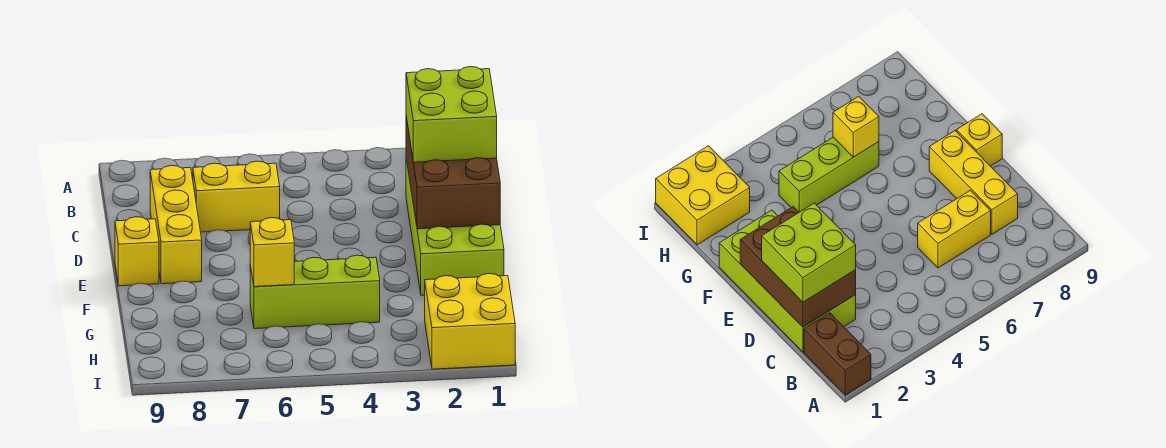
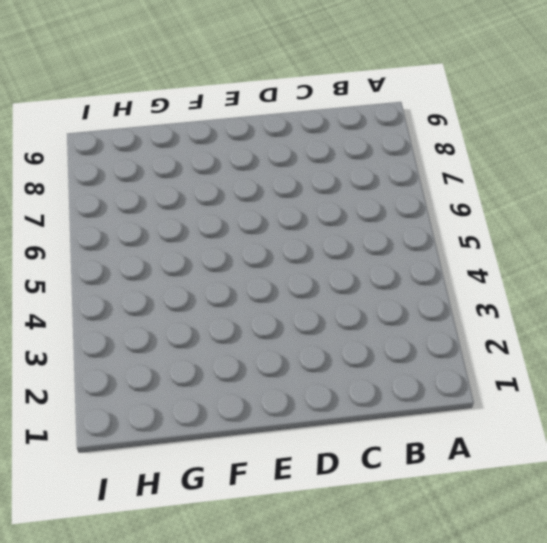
none -> brown 1x2 brick [804,313,871,395]
none -> lime 2x4 brick [406,159,504,295]

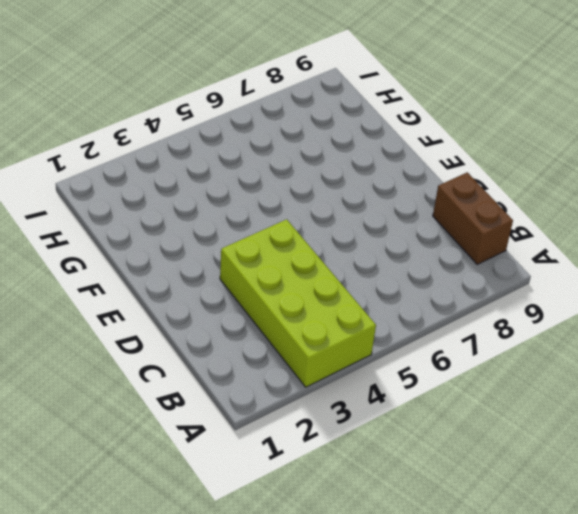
lime 2x4 brick [220,219,376,387] -> lime 2x4 brick moved to [406,159,504,295]
brown 1x2 brick [433,172,513,264] -> brown 1x2 brick moved to [804,313,871,395]
none -> yellow 1x2 brick [193,161,280,232]
none -> yellow 1x3 brick [150,165,202,284]

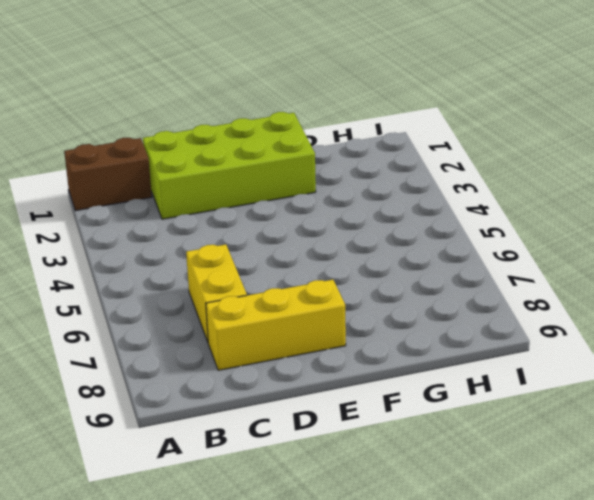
none -> yellow 1x1 brick [115,217,159,286]
none -> lime 1x3 brick [250,255,380,329]

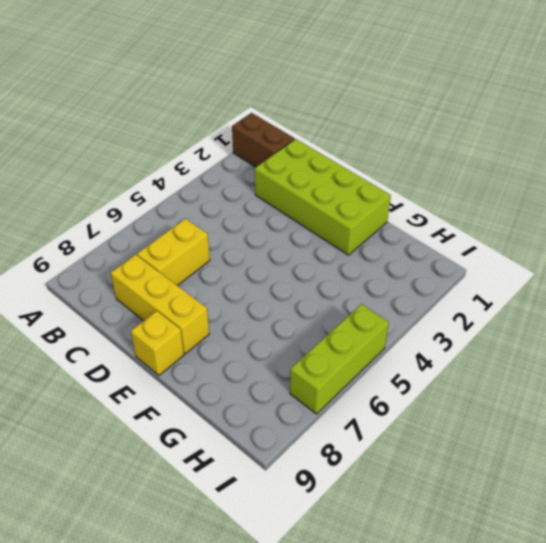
lime 1x3 brick [290,304,389,414] -> lime 1x3 brick moved to [250,255,380,329]
none -> yellow 2x2 brick [425,273,515,369]
none -> brown 2x3 brick [406,117,500,229]

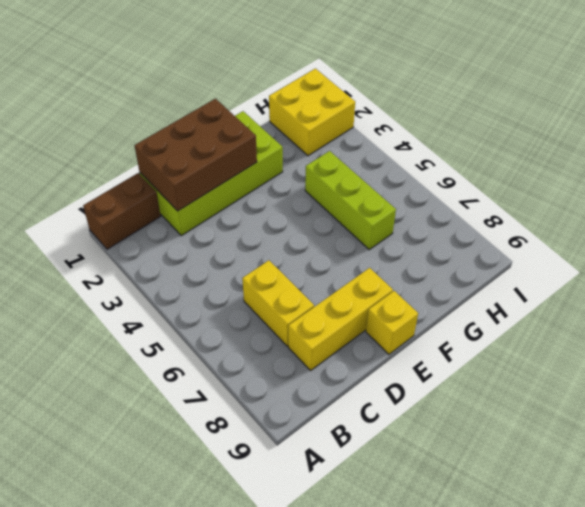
none -> yellow 1x1 brick [250,218,294,287]
none -> lime 2x2 brick [406,67,497,162]

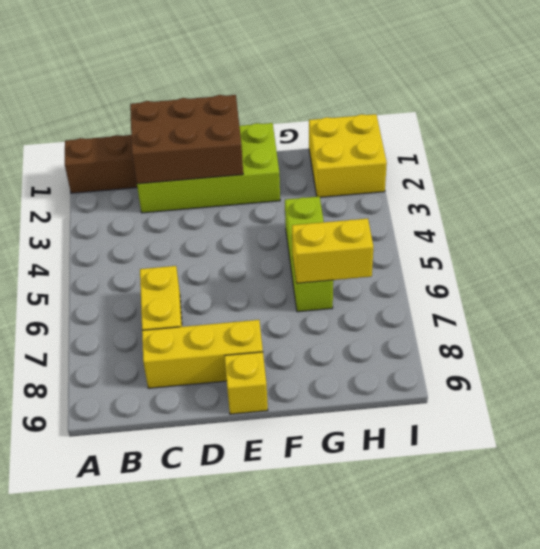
yellow 1x2 brick [292,219,373,283] -> yellow 1x1 brick [250,218,294,287]
none -> lime 2x2 brick [406,67,497,162]

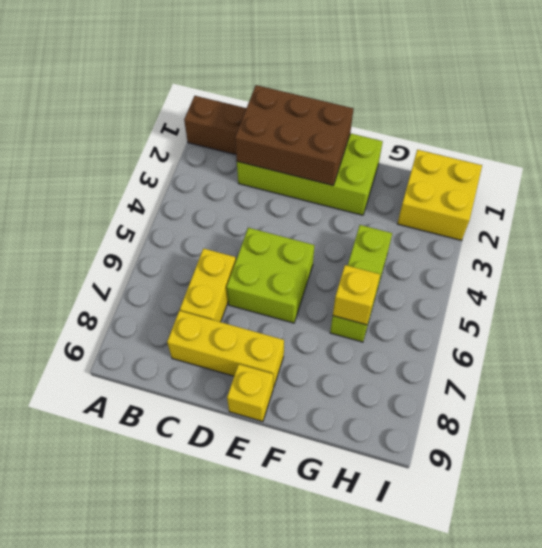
lime 2x2 brick [227,228,314,323] -> lime 2x2 brick moved to [406,67,497,162]

